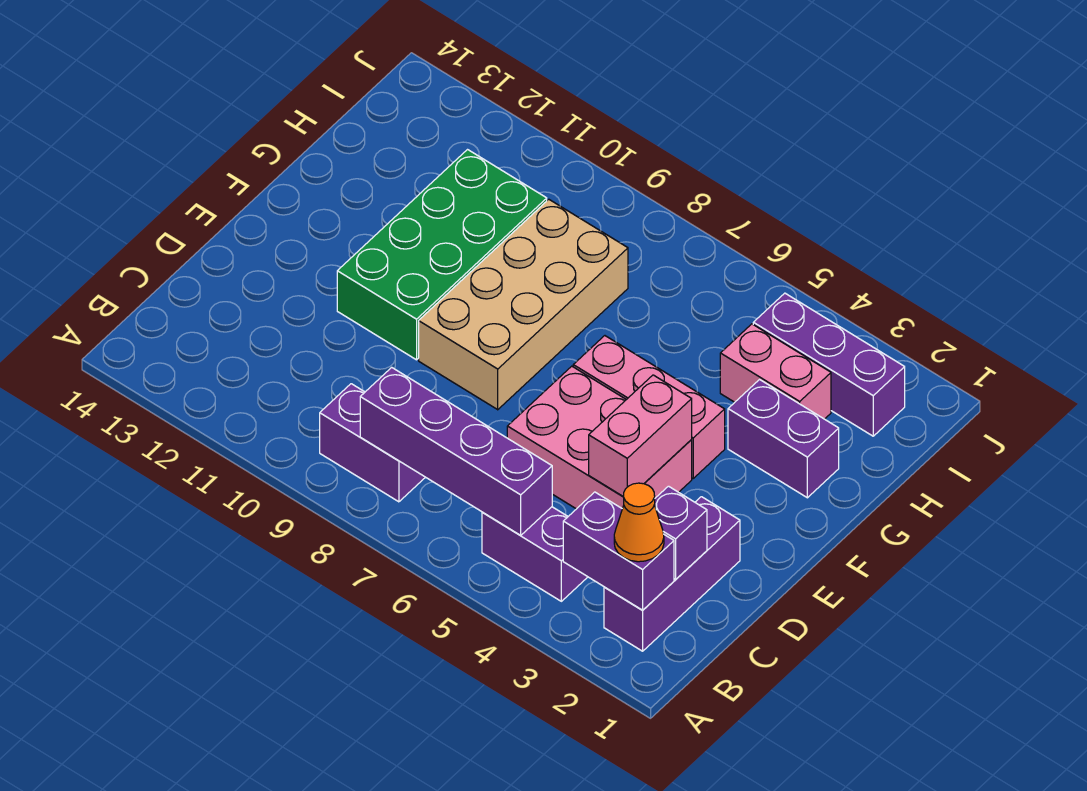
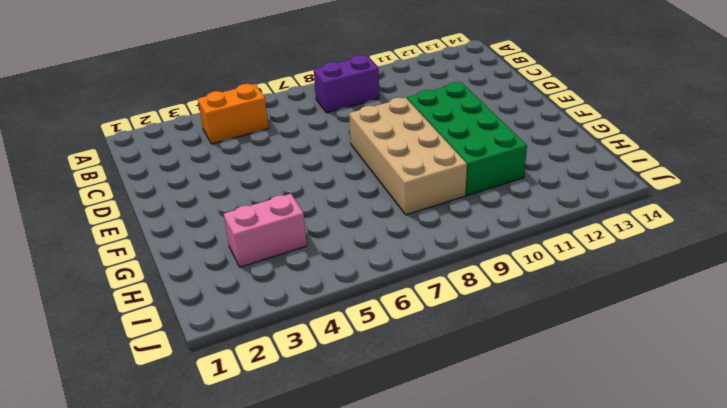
orange 1x2 brick [198,84,269,144] -> purple 1x2 brick [482,507,587,601]
none -> purple 1x3 brick [604,497,740,651]
none -> pink 2x3 brick [507,366,692,509]
none -> pink 1x3 brick [573,336,725,478]

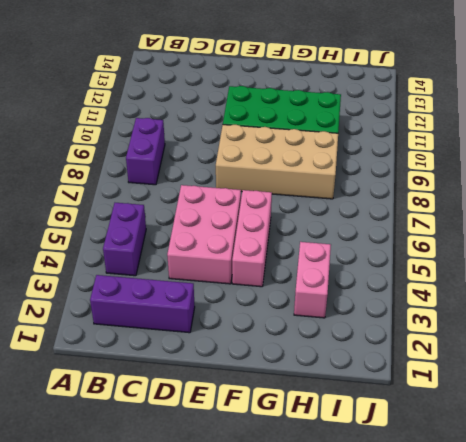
none -> purple 1x2 brick [728,380,839,498]
none -> purple 1x3 brick [753,293,905,436]
none -> purple 1x2 brick [563,492,674,610]

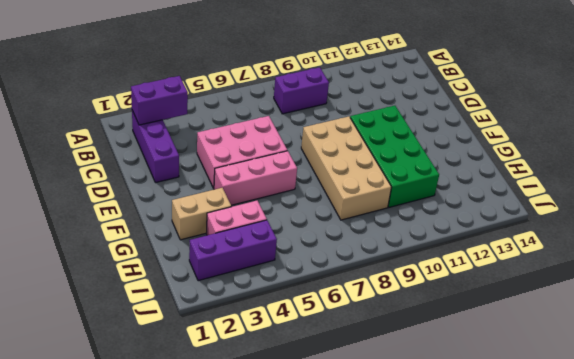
tan 1x2 brick [172,188,231,240] -> purple 1x2 brick [728,380,839,498]
none -> purple 1x2 brick [482,507,587,601]
none -> purple 1x4 brick [360,367,552,535]
none -> purple 1x1 brick [654,486,707,579]

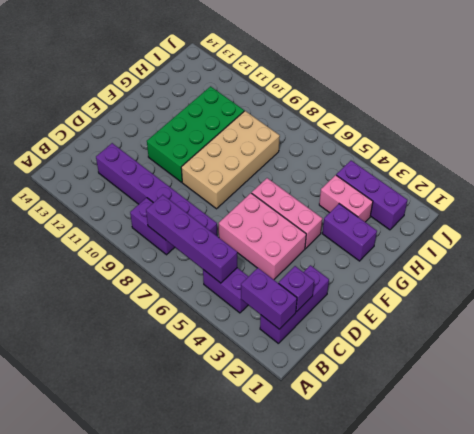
purple 1x6 brick [96,143,217,236] -> none
none -> pink 1x2 brick [589,375,692,497]
none -> orange 1x1 cone [614,483,664,562]

